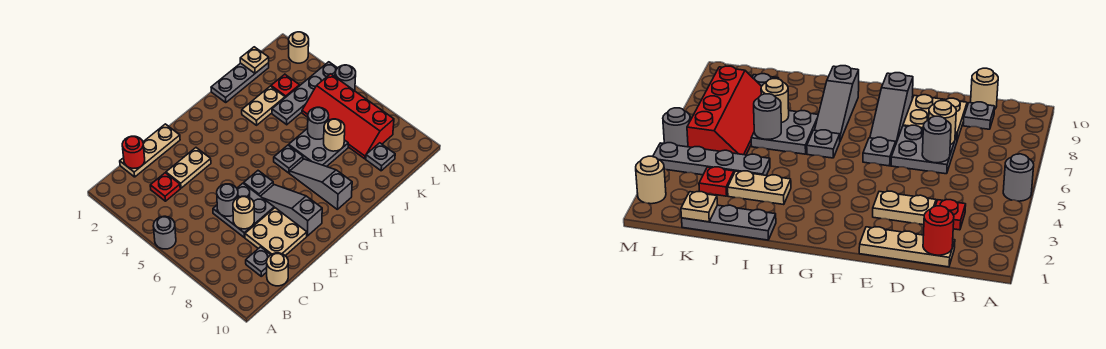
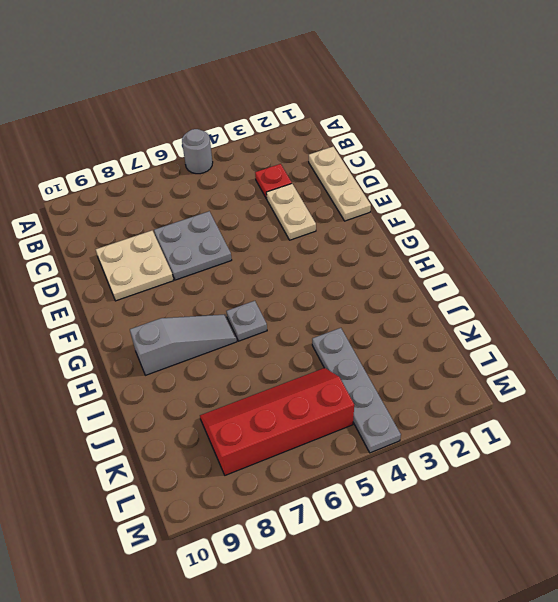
none -> grey 1x1 plate [246,247,271,276]
none -> tan 1x1 round brick [267,253,288,286]
none -> grey 1x1 plate [244,171,273,196]

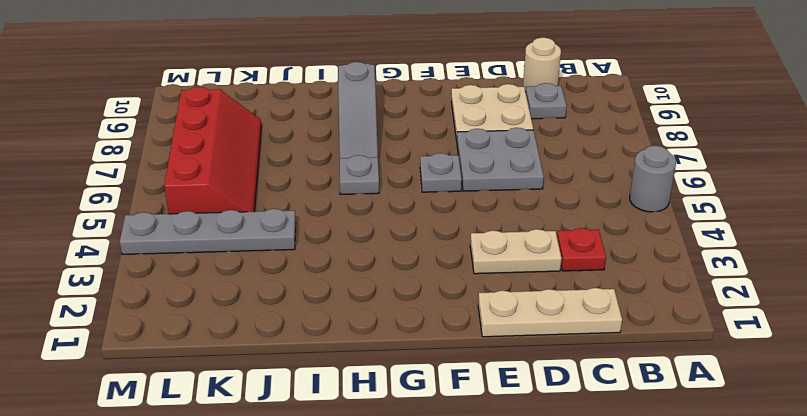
none -> grey 1x3 slope [261,185,322,236]
none -> grey 1x3 plate [211,63,269,102]
none -> tan 1x2 plate [242,86,285,125]

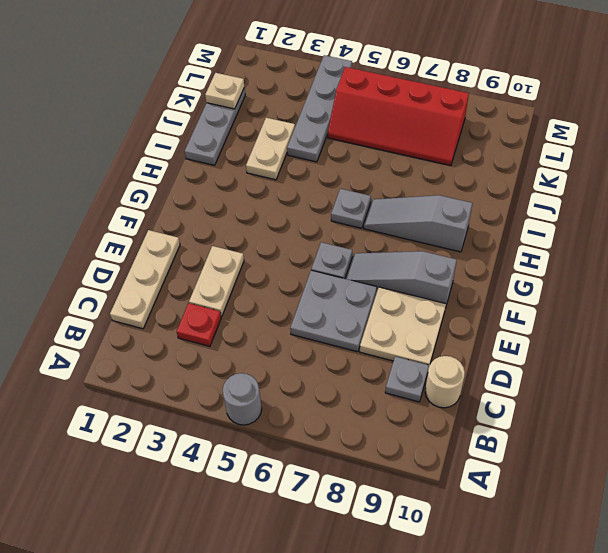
none -> grey 2x2 plate [289,128,348,167]
none -> red 1x1 plate [271,74,300,98]
none -> grey 1x1 plate [366,143,395,171]

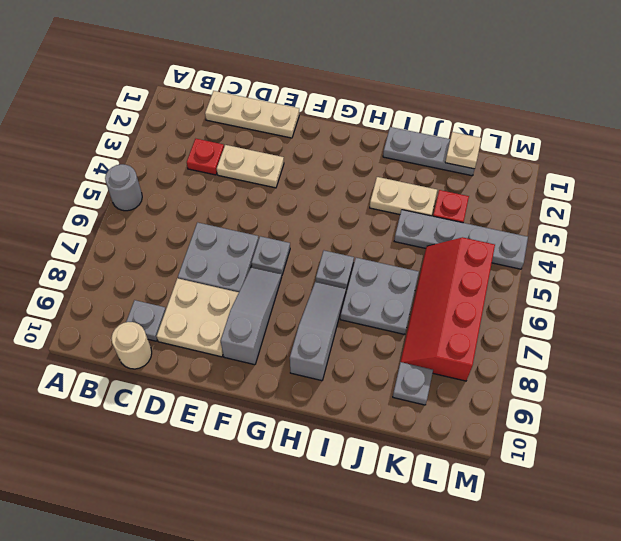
none -> tan 1x1 round brick [289,32,309,63]
none -> grey 1x1 round brick [335,65,356,91]
none -> red 1x1 round brick [122,136,145,168]

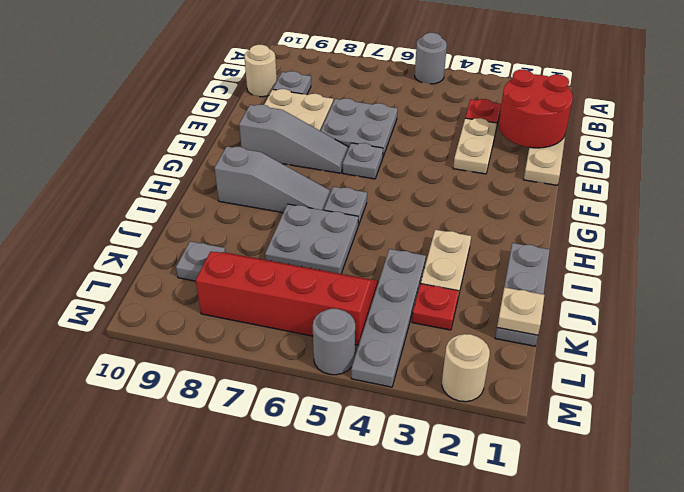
red 2x2 round brick [499,70,573,148] -> red 1x1 round brick [122,136,145,168]
none -> grey 1x1 round brick [217,184,238,216]
none -> tan 1x1 round brick [233,196,254,229]
none -> grey 1x1 round brick [308,107,329,139]

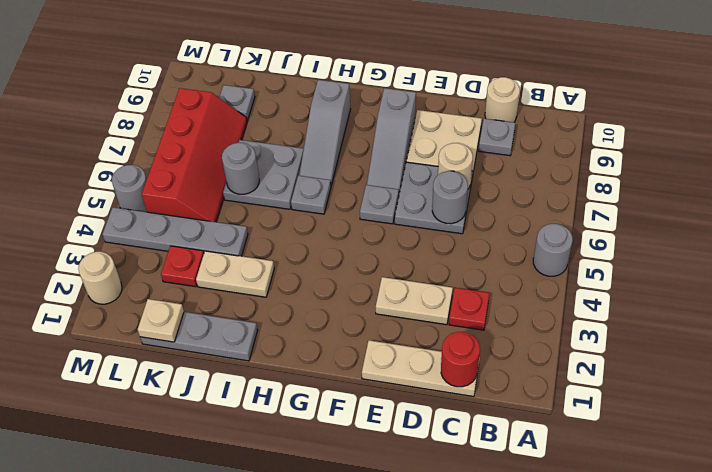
none -> tan 1x1 round brick [324,119,345,151]

